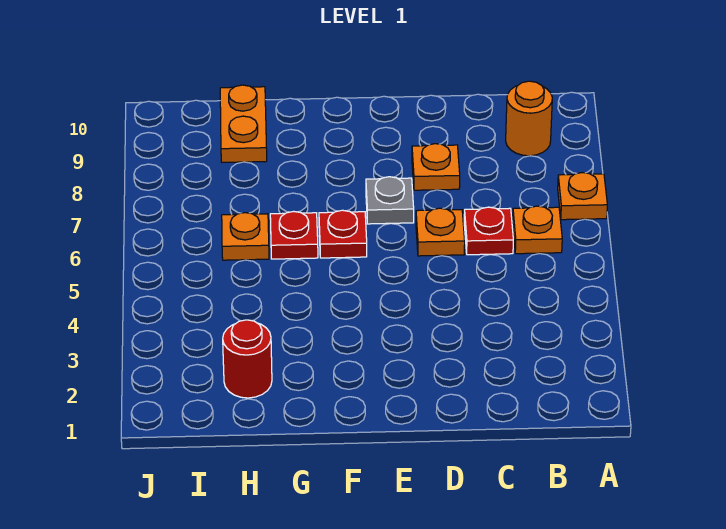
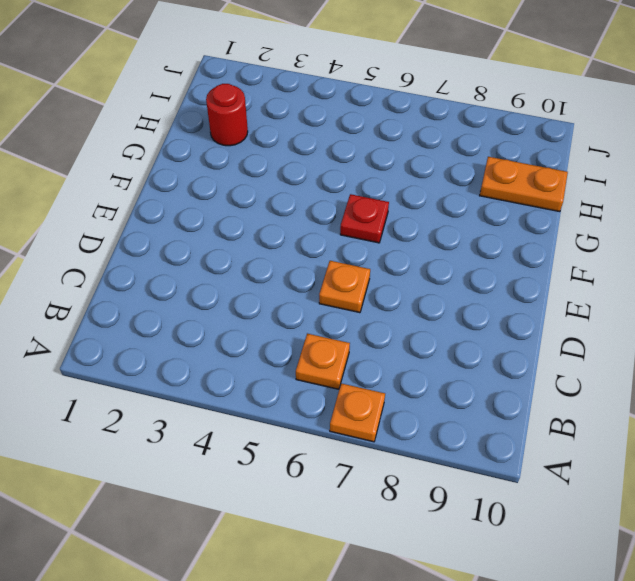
none -> orange 1x1 round brick [506,81,552,156]
none -> red 1x1 plate [464,207,513,255]
none -> orange 1x1 plate [412,144,460,190]

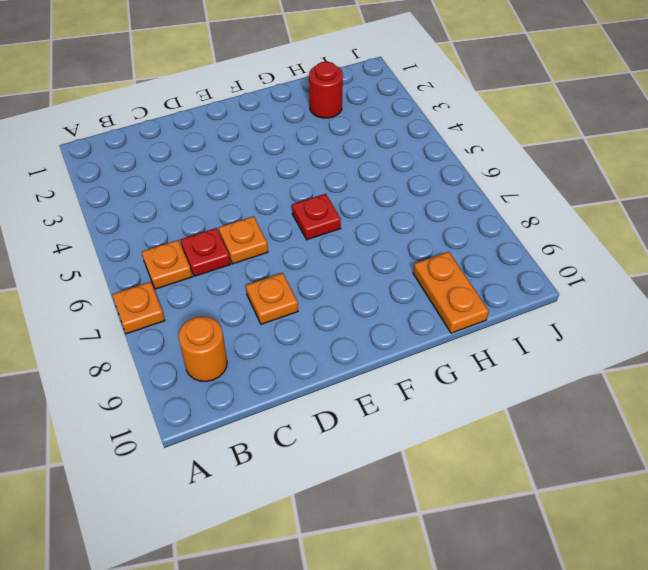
none -> grey 1x1 plate [366,177,414,224]
none -> red 1x1 plate [270,211,318,259]
none -> orange 1x1 plate [222,213,269,260]

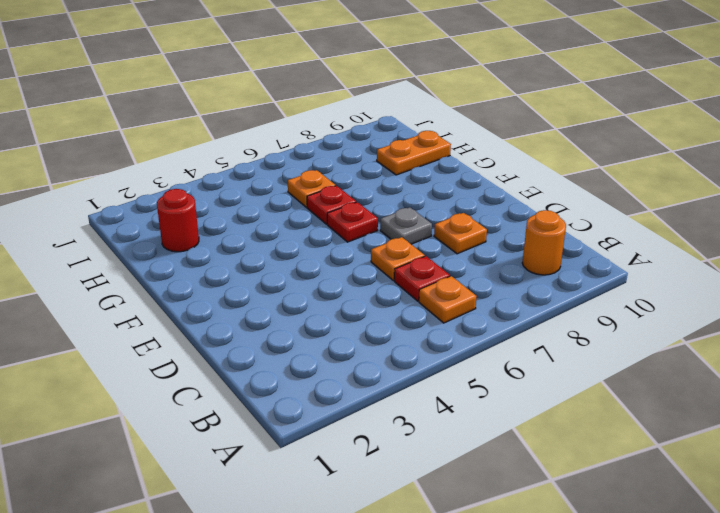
none -> orange 1x1 plate [558,173,607,220]

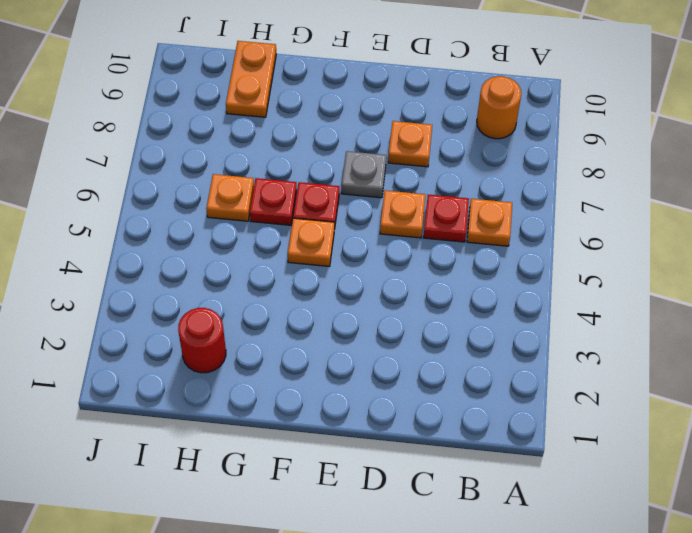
orange 1x1 plate [288,218,334,267] -> orange 1x1 plate moved to [558,173,607,220]

